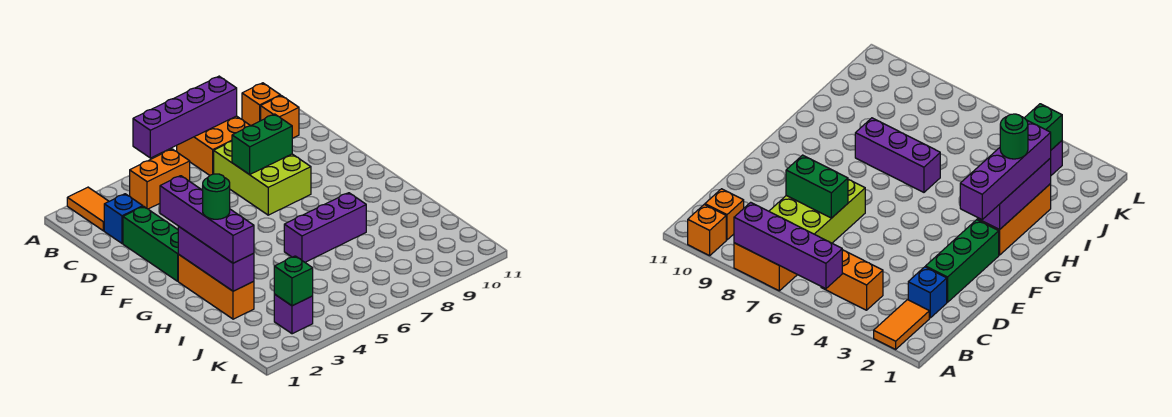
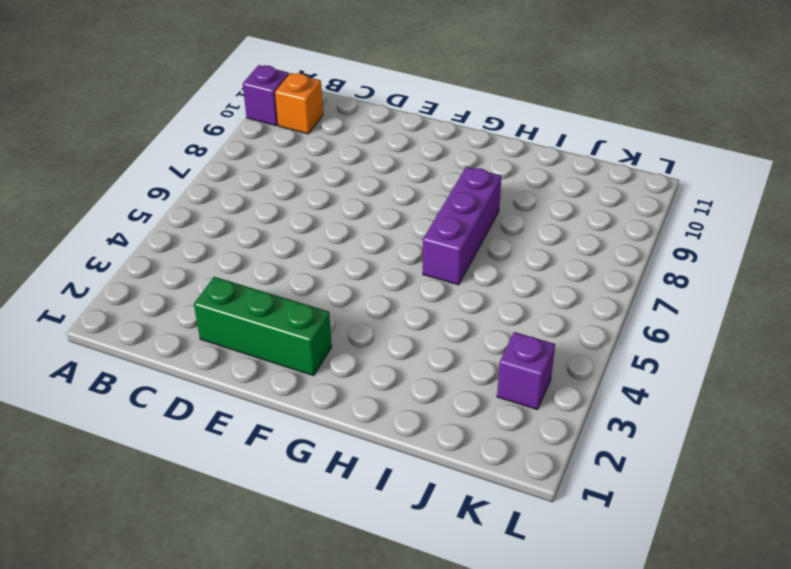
purple 1x1 brick [243,65,289,126] -> orange 1x1 brick [242,83,280,126]
none -> orange 1x2 tile [67,187,109,231]
none -> orange 2x2 brick [177,116,250,175]
none -> orange 1x2 brick [130,149,190,209]

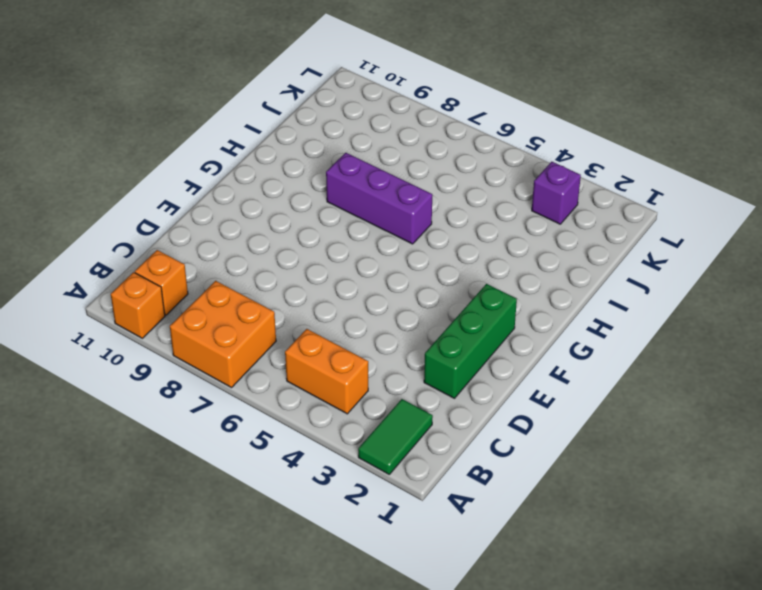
green 1x2 tile [358,399,433,474] -> orange 1x2 tile [67,187,109,231]
none -> blue 1x1 brick [104,194,143,243]
none -> lime 2x3 brick [214,141,311,215]
none -> orange 1x3 brick [178,255,254,319]

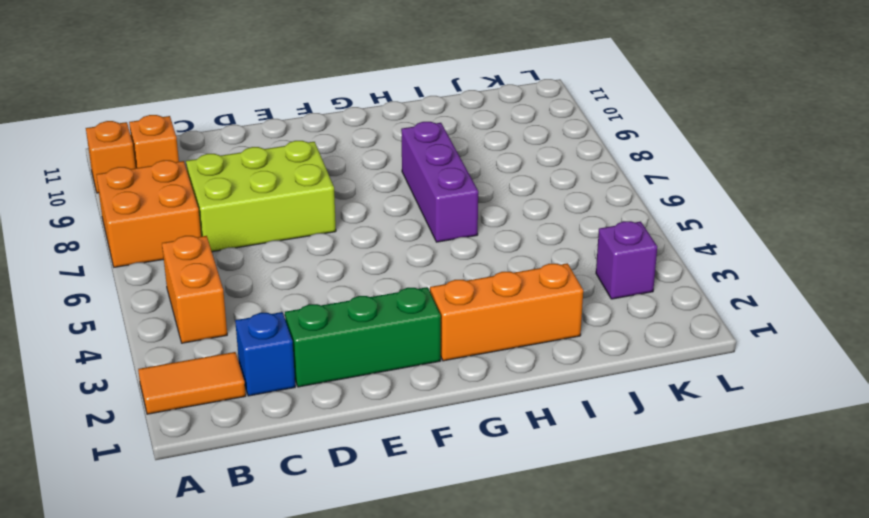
none -> purple 1x4 brick [133,76,237,158]
none -> green 1x2 brick [232,114,292,175]
none -> purple 1x3 brick [178,227,254,291]

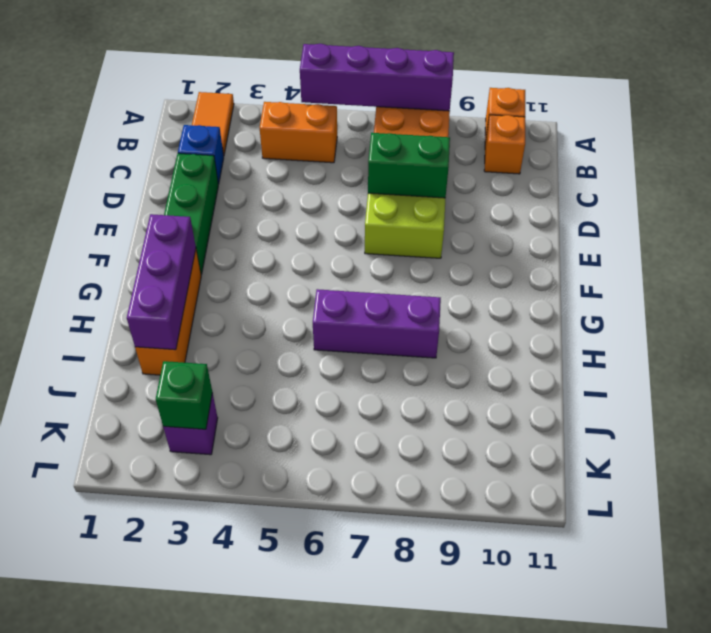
none -> purple 1x4 brick [160,176,254,263]
none -> green 1x1 round brick [203,174,230,219]

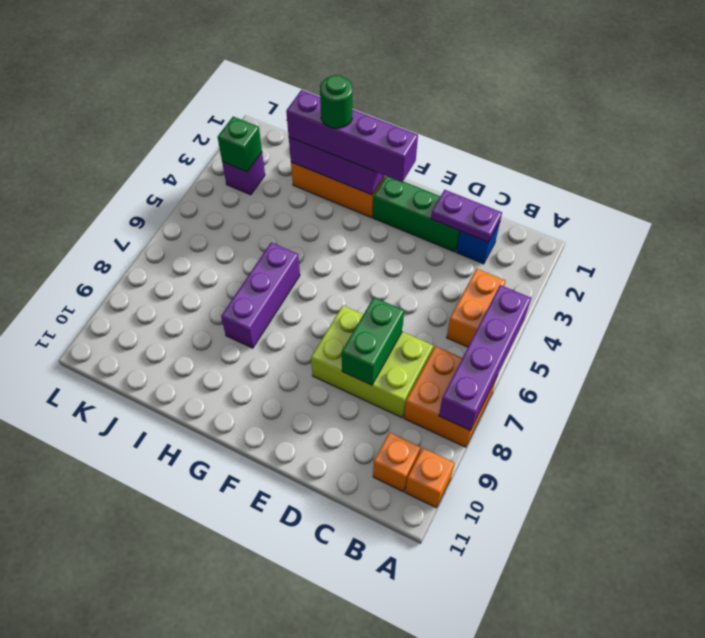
purple 1x2 plate [431,190,502,242] -> none
none -> orange 1x2 tile [67,187,109,231]

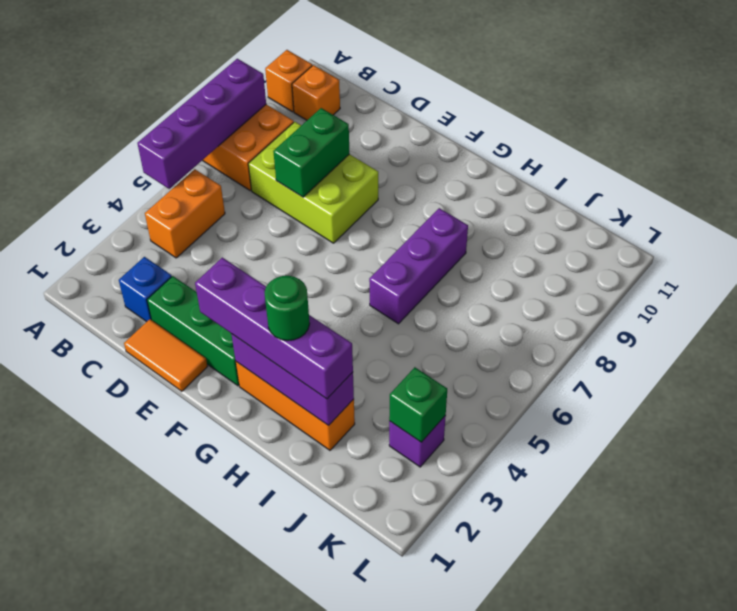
orange 1x2 tile [124,319,207,391] -> orange 1x2 tile moved to [67,187,109,231]

